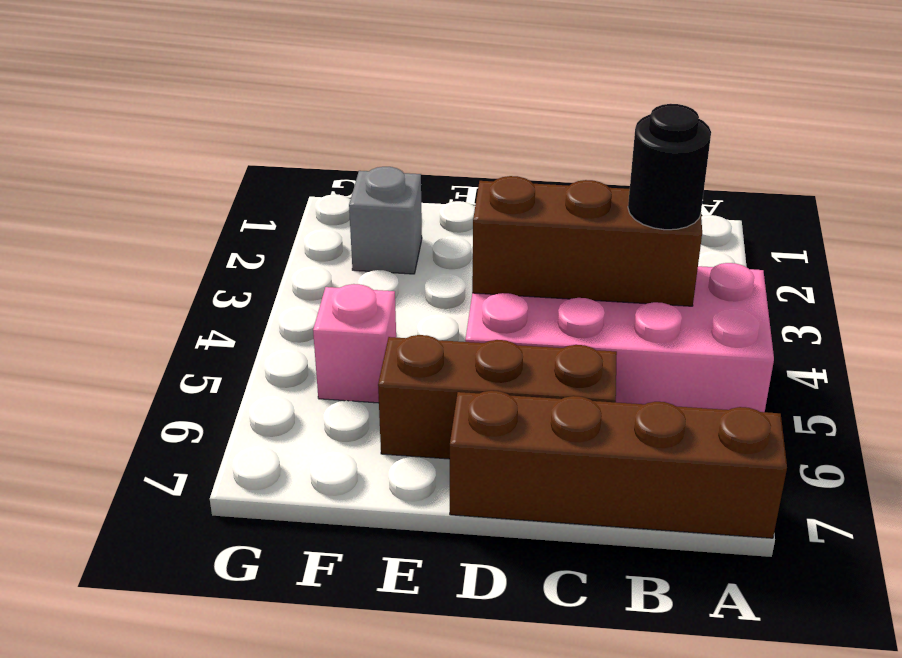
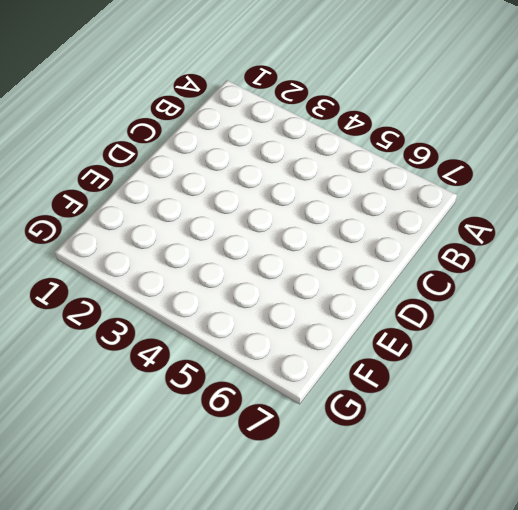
none -> pink 2x4 brick [465,263,774,412]
none -> brown 1x4 brick [450,391,787,538]

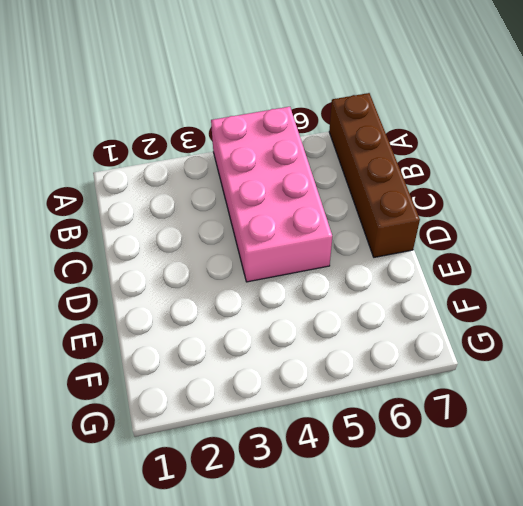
none -> brown 1x3 brick [378,335,617,459]
none -> grey 1x1 brick [349,167,422,274]

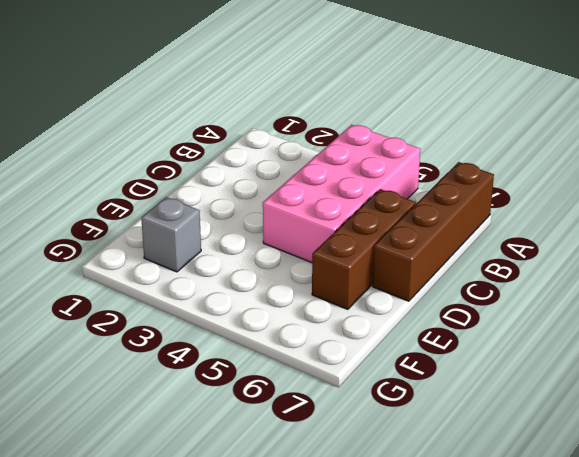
none -> pink 1x1 brick [313,284,396,403]
none -> brown 1x3 brick [472,176,702,306]

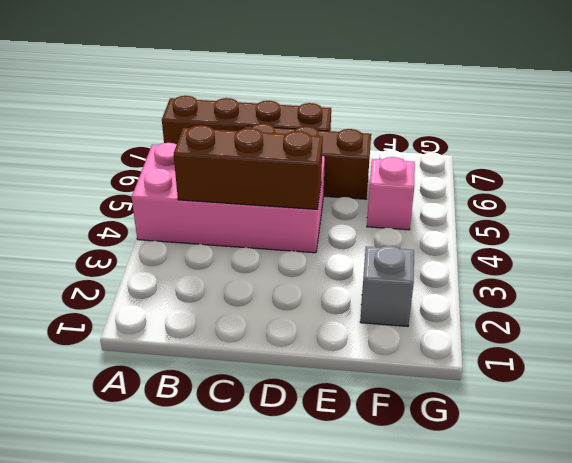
none -> black 1x1 round brick [628,104,711,230]

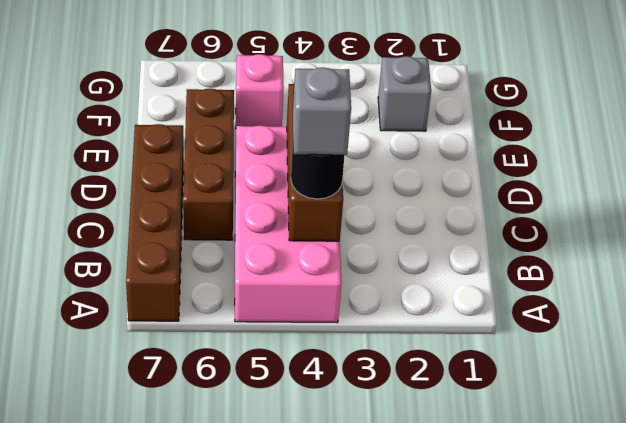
grey 1x1 brick [293,68,351,155] -> none

